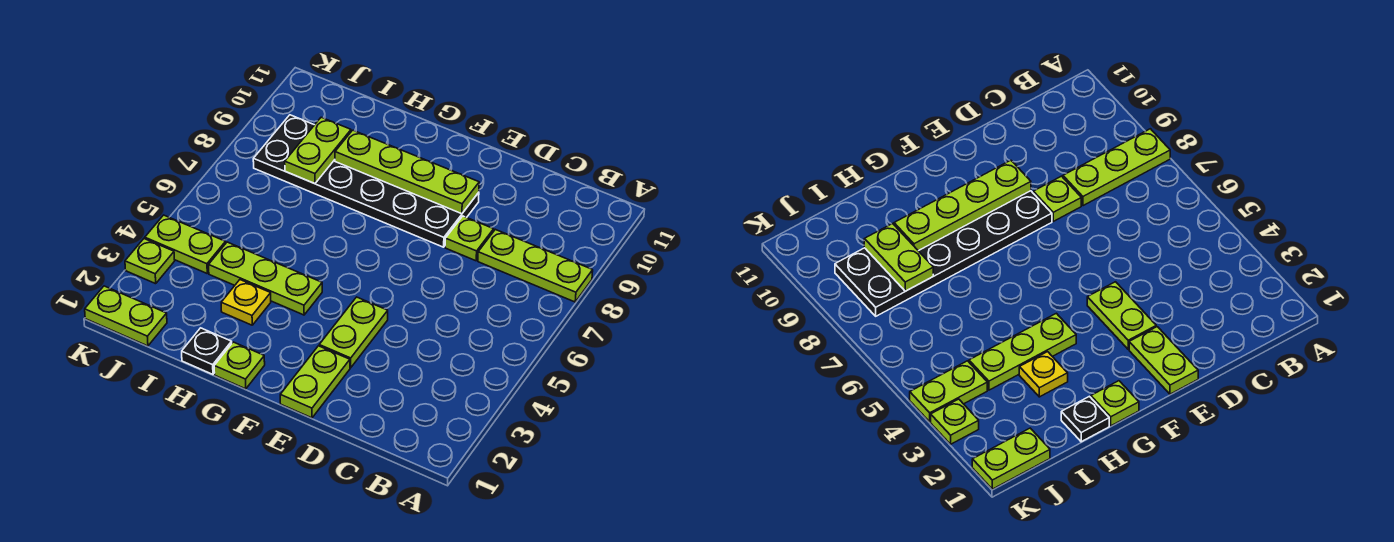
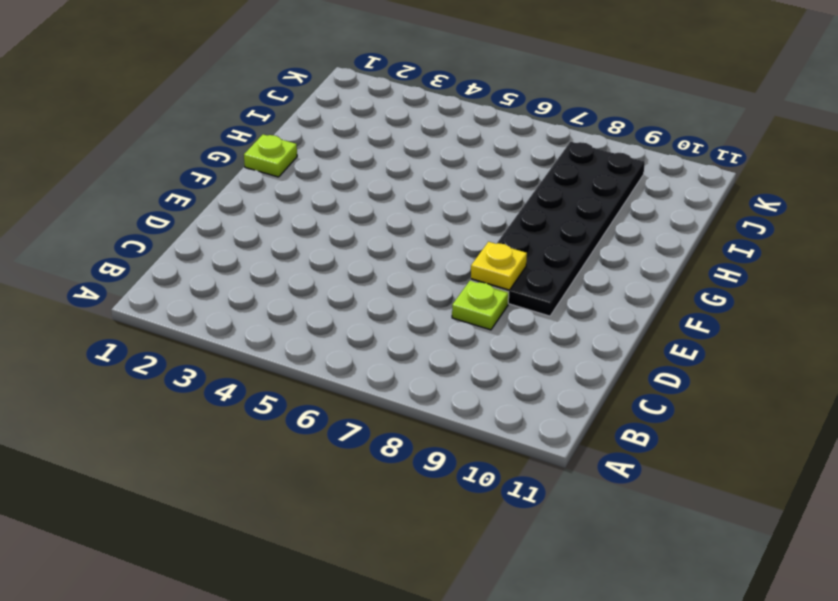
yellow 1x1 plate [471,242,527,290] -> yellow 1x1 plate moved to [221,280,271,325]
none -> lime 1x3 plate [478,229,593,302]
none -> lime 1x2 plate [280,346,350,418]
none -> lime 1x2 plate [319,297,388,368]

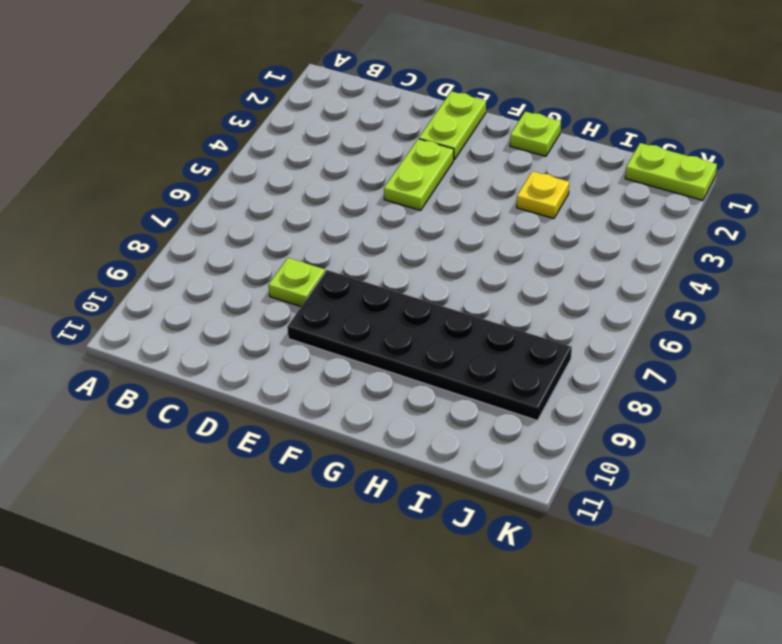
none -> lime 1x3 plate [478,229,593,302]
none -> lime 1x3 plate [209,242,322,315]
none -> black 1x1 plate [182,328,232,374]

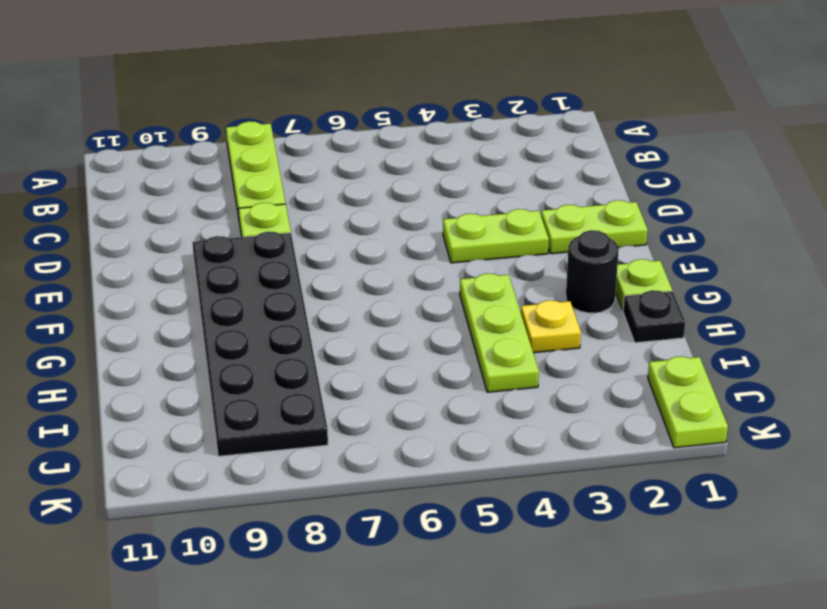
black 1x1 round brick [566,230,619,313] -> none
none -> lime 1x2 plate [145,215,226,273]
none -> lime 1x1 plate [125,239,175,284]
none -> lime 1x4 plate [335,130,479,214]

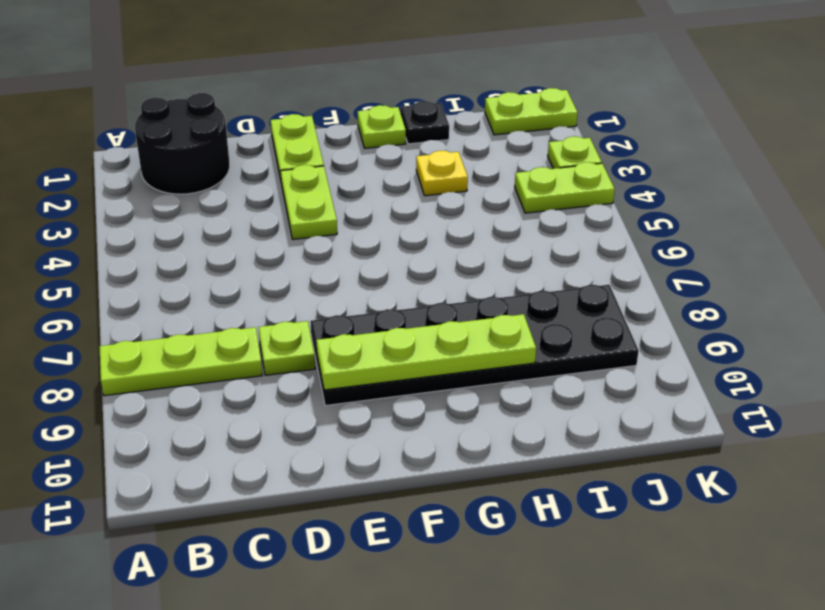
black 2x2 round brick [135,93,230,194] -> none
none -> lime 1x3 plate [209,242,322,315]
none -> lime 1x2 plate [285,117,351,184]

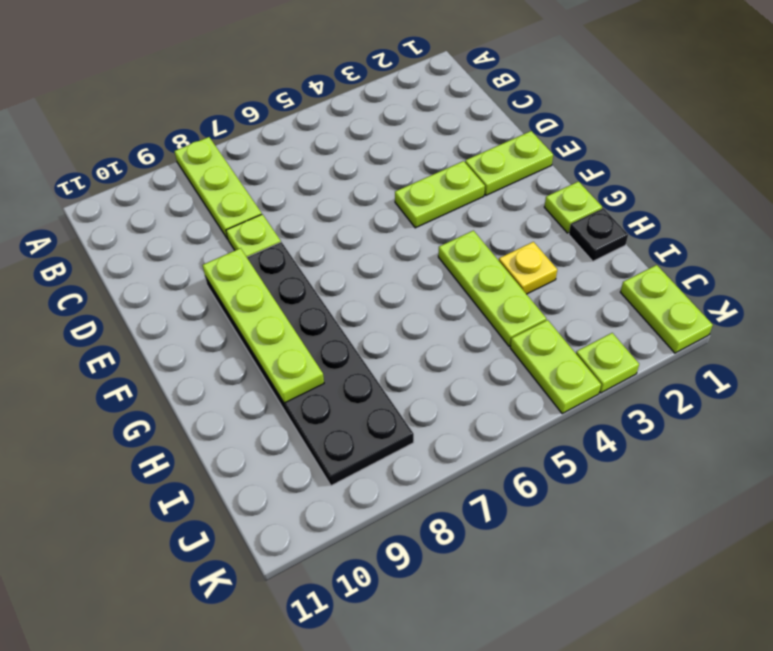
none -> lime 1x2 plate [285,117,351,184]

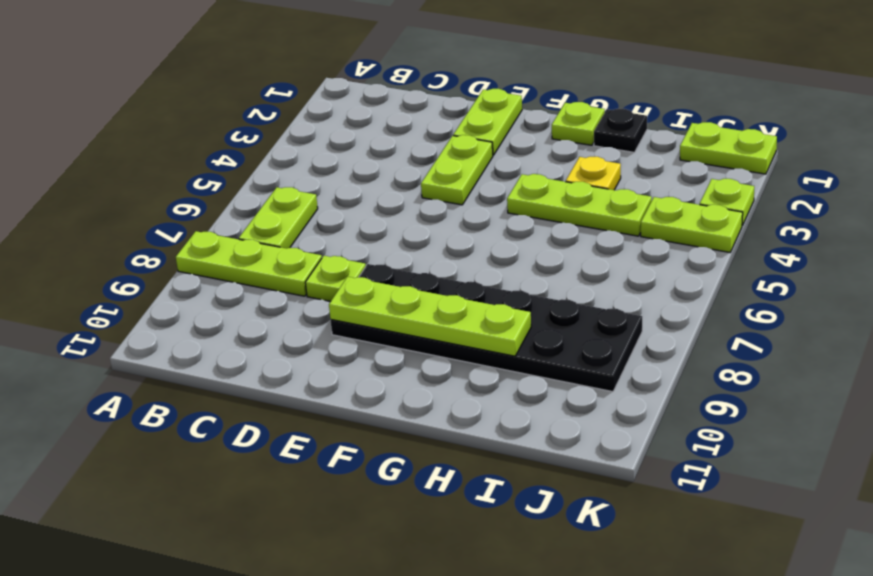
lime 1x2 plate [239,187,318,249] -> lime 1x2 plate moved to [285,117,351,184]

